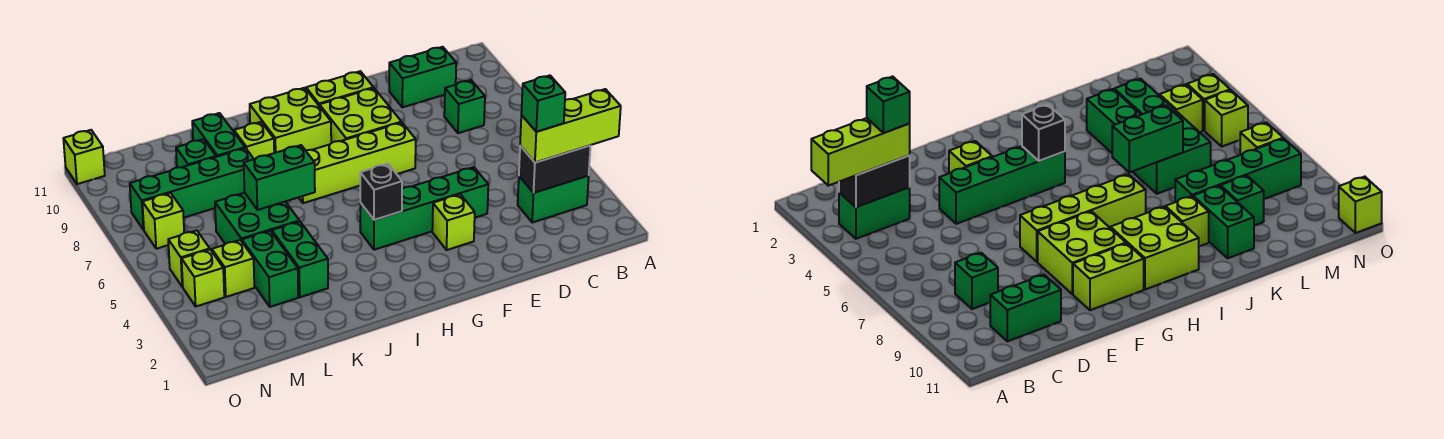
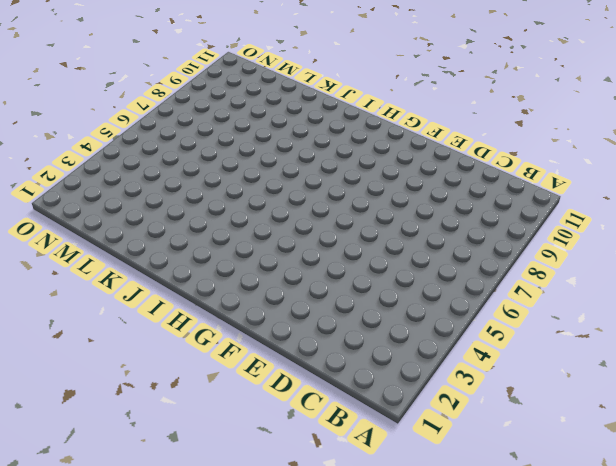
none -> green 1x2 brick [518,176,589,222]
none -> green 1x1 brick [444,80,485,133]
none -> green 1x2 brick [389,47,456,107]

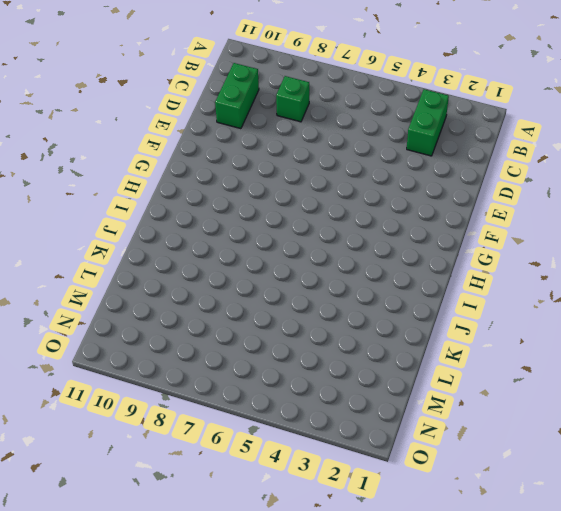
none -> green 1x4 brick [360,167,488,250]
none -> lime 1x1 brick [432,194,475,250]
none -> lime 1x4 brick [299,123,416,203]

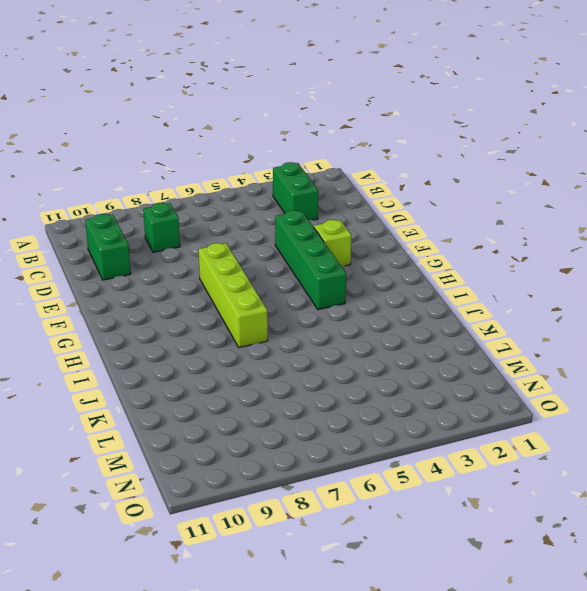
none -> lime 2x2 brick [319,88,401,143]
none -> lime 1x2 brick [306,71,374,105]
none -> lime 2x2 brick [250,88,331,153]

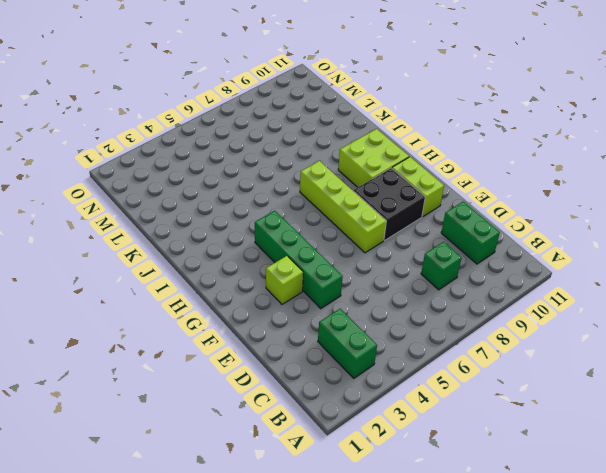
black 2x2 brick [353,168,425,240] -> lime 2x2 brick [319,88,401,143]
none -> lime 1x1 brick [234,122,274,159]
none -> green 1x2 brick [272,221,328,297]
none -> green 2x2 brick [215,193,299,244]

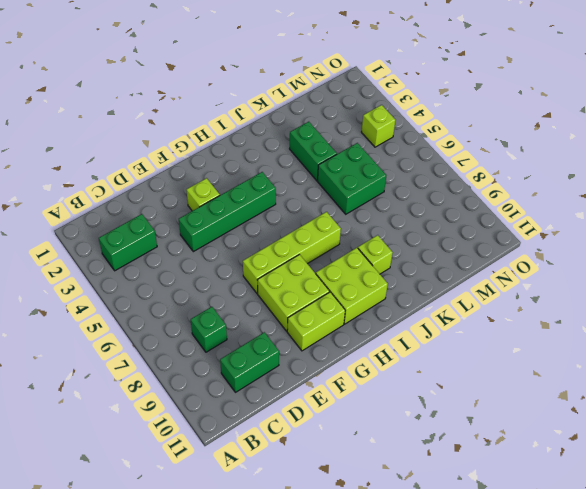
none -> green 1x4 brick [130,148,253,230]
none -> green 1x2 brick [192,113,245,157]
none -> green 1x2 brick [242,231,298,307]

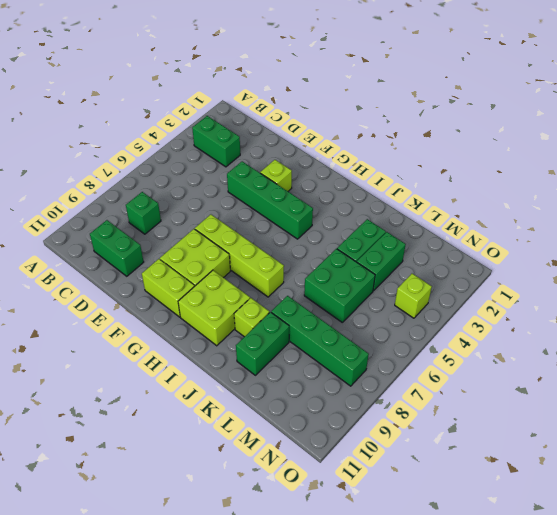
none -> green 1x1 brick [176,139,216,168]
none -> lime 1x1 brick [212,240,254,297]
none -> lime 1x1 brick [168,230,210,287]

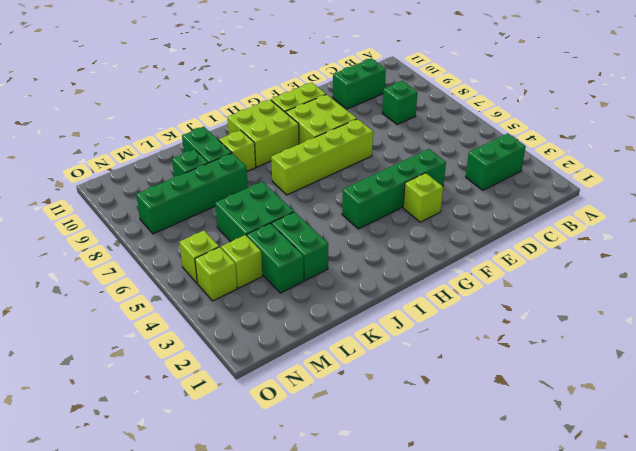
none -> lime 1x1 brick [142,193,184,249]
none -> lime 1x1 brick [63,130,105,184]
none -> black 1x2 brick [519,146,590,193]

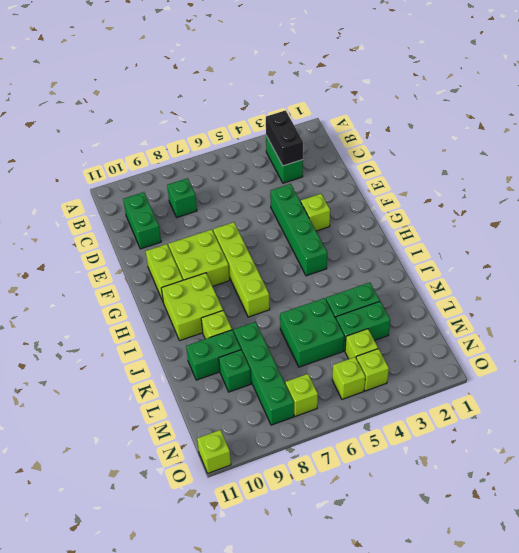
none -> black 1x1 brick [360,164,402,220]
none -> green 1x2 brick [244,145,315,210]
none -> lime 1x3 brick [520,89,621,163]

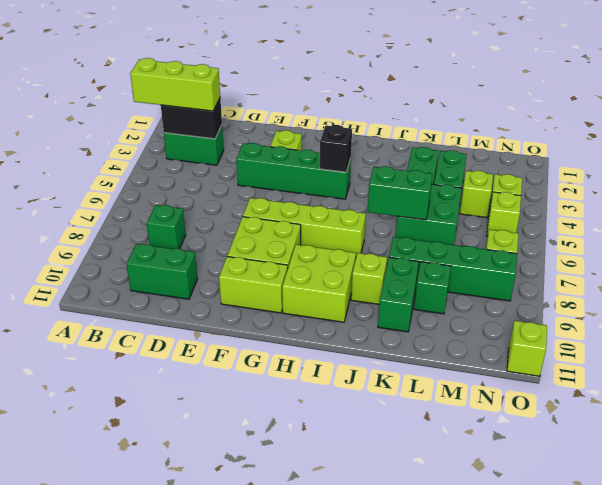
none -> green 1x1 brick [521,75,565,132]

